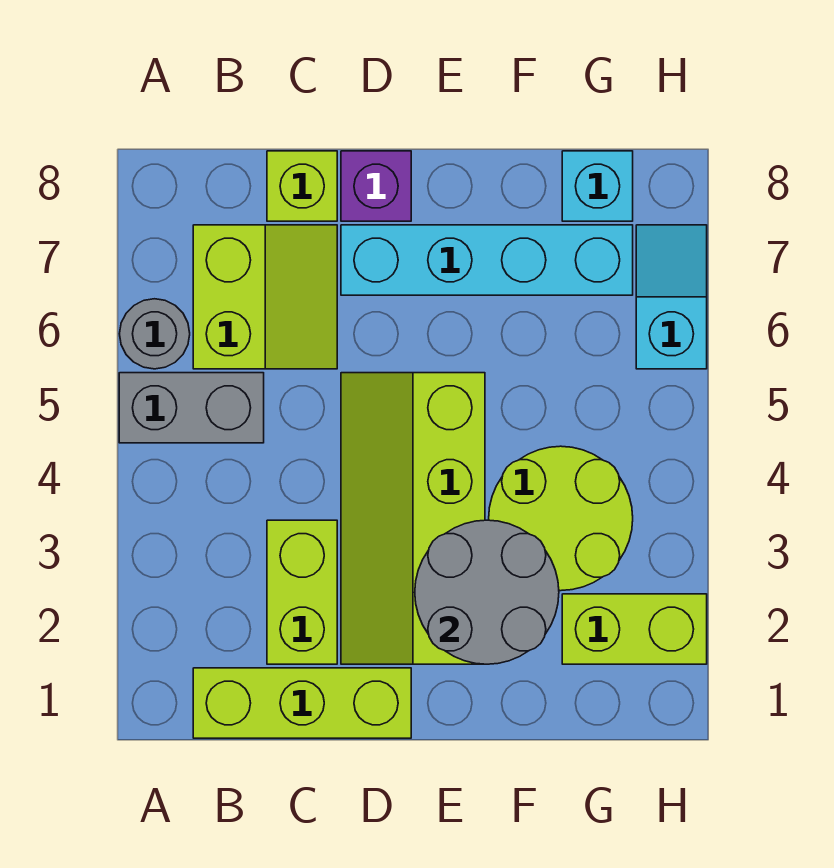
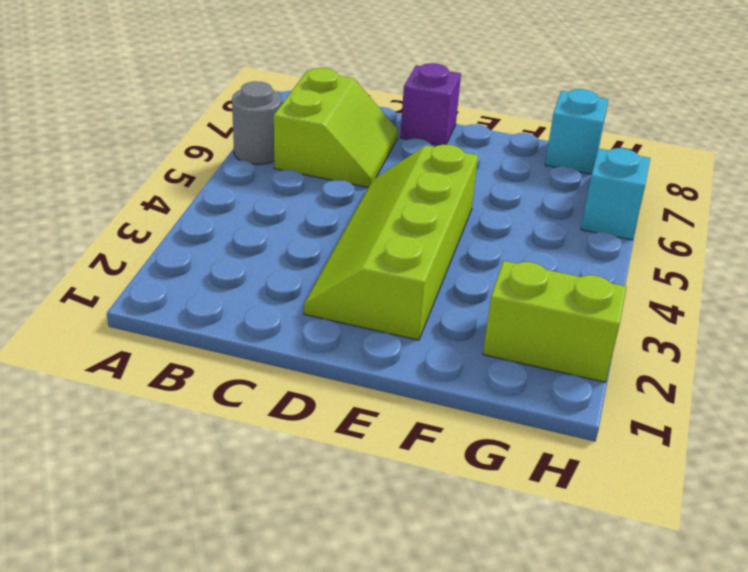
none -> grey 1x2 brick [119,373,264,443]
none -> lime 1x3 brick [193,668,411,738]
none -> lime 1x2 brick [267,520,337,664]

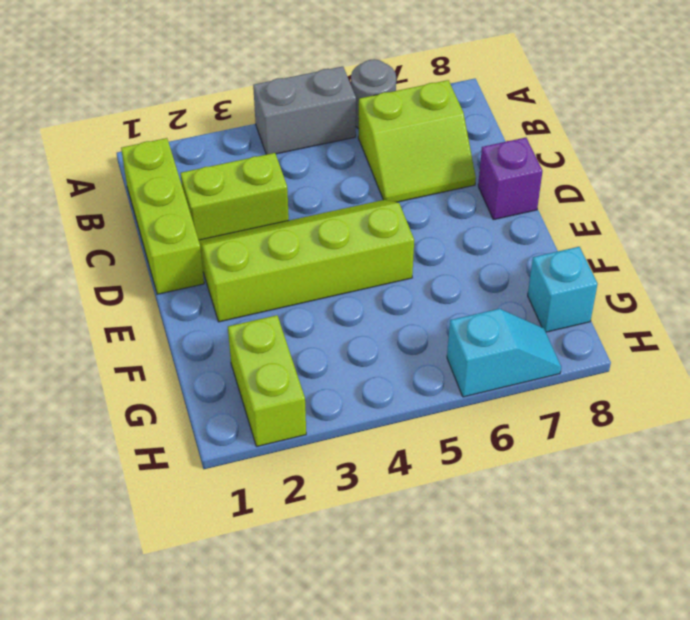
grey 1x2 brick [253,67,356,154] -> grey 1x2 brick turned to [119,373,264,443]
none -> lime 1x1 brick [267,151,337,221]
none -> cyan 1x4 brick [341,225,633,295]
none -> lime 2x2 round brick [489,446,633,591]

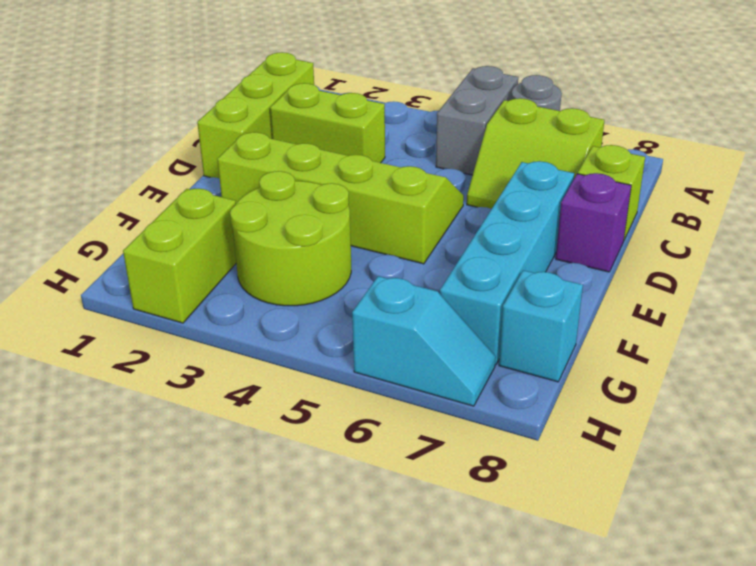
none -> grey 2x2 round brick [415,520,559,664]

